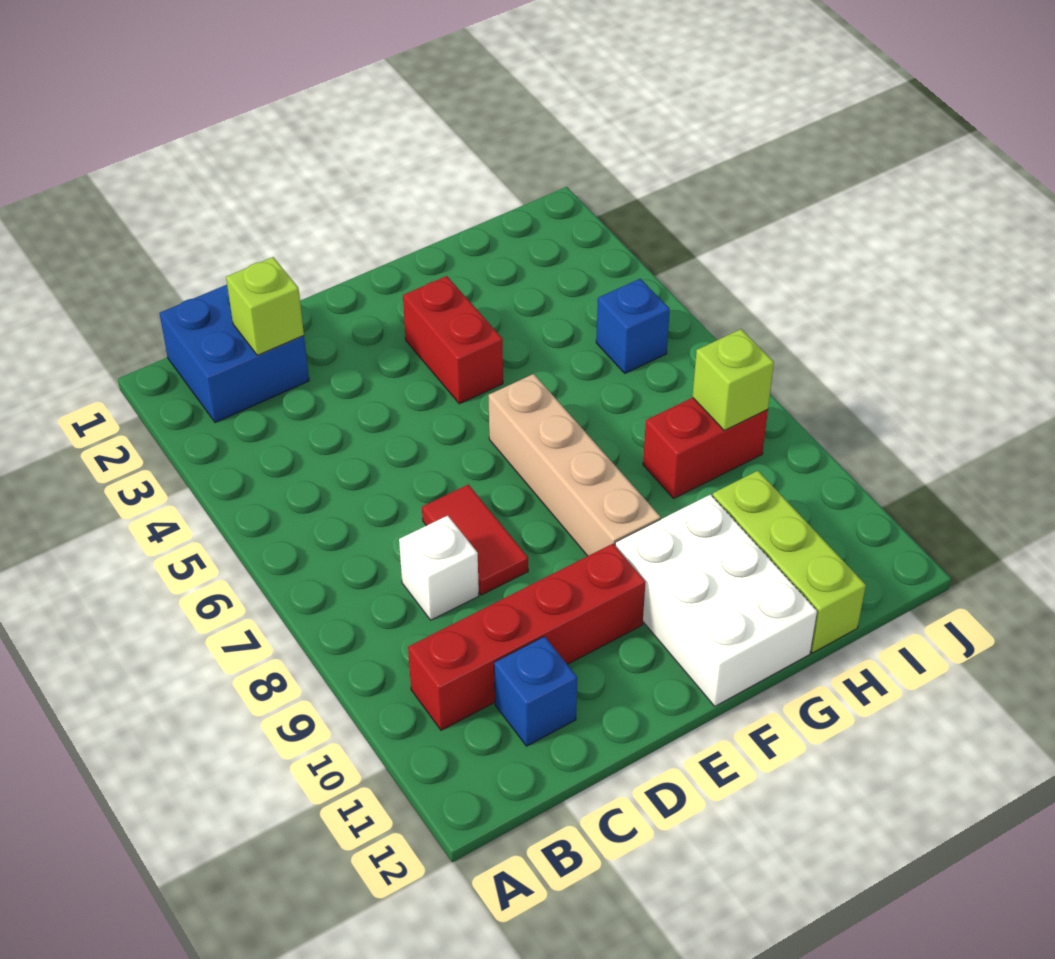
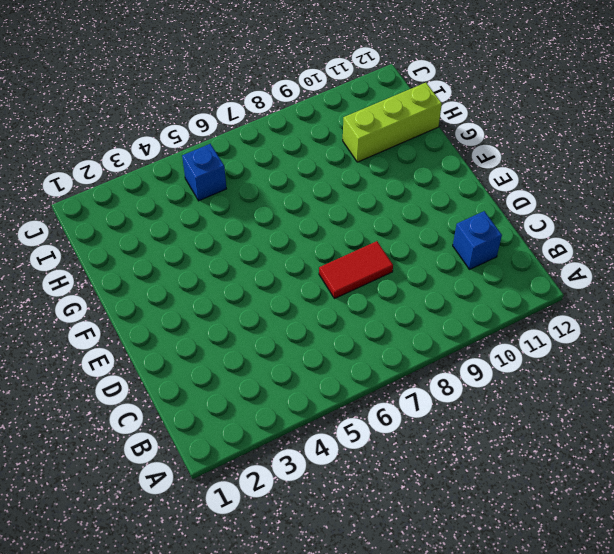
none -> blue 2x2 brick [159,285,309,423]
none -> red 1x4 brick [408,544,645,730]
none -> white 1x1 brick [399,516,479,620]

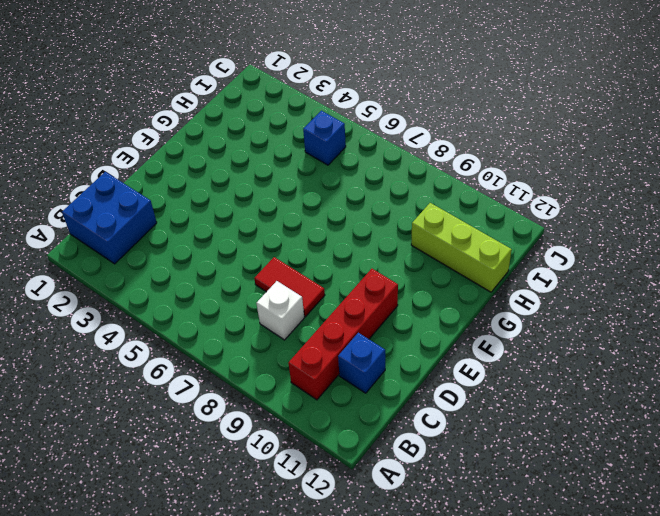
none -> red 1x2 brick [403,276,503,404]
none -> tan 1x4 brick [489,374,661,556]
none -> white 2x3 brick [615,495,817,706]

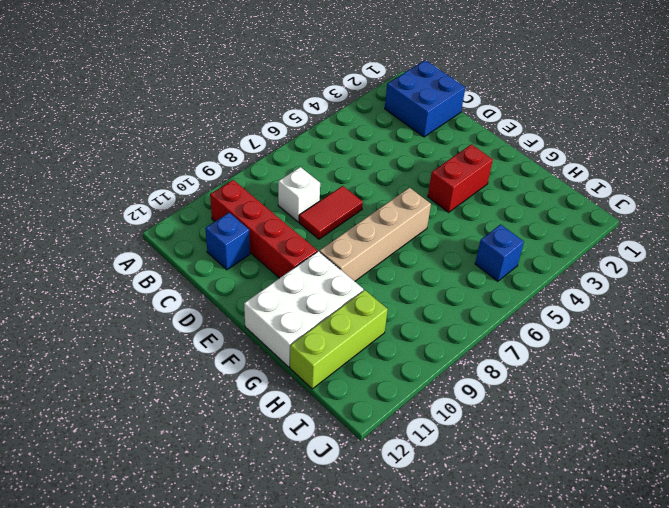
none -> red 1x2 brick [643,398,768,498]
none -> lime 1x1 brick [226,257,304,355]
none -> lime 1x1 brick [692,329,774,430]

